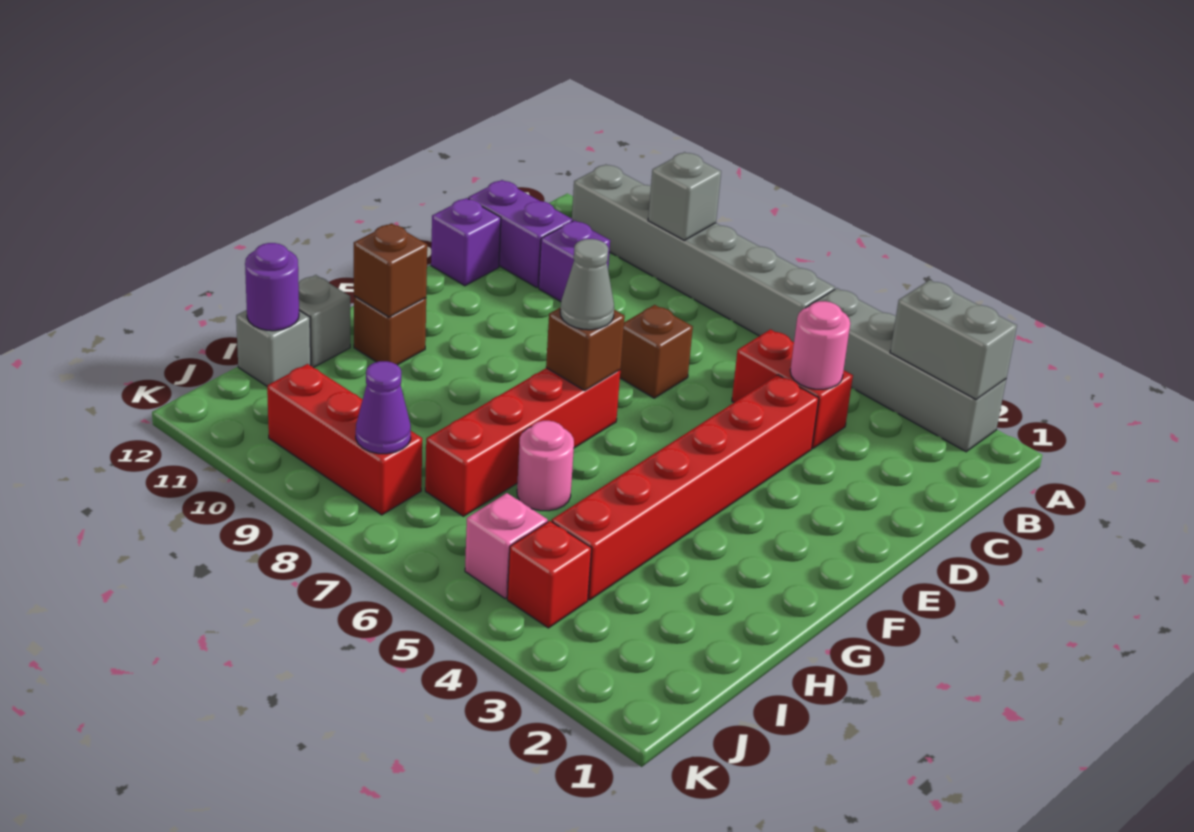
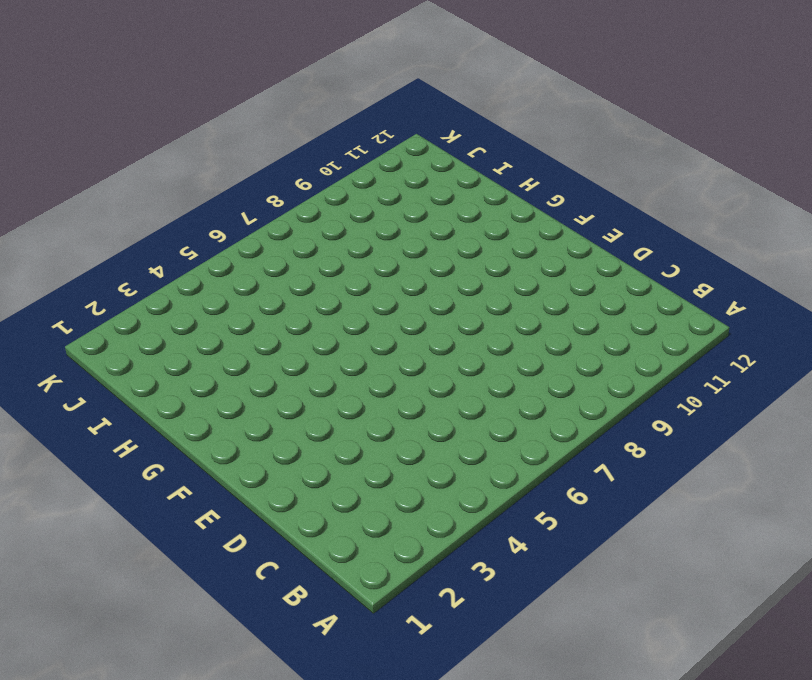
none -> grey 1x4 brick [806,288,1006,452]
none -> grey 1x6 brick [572,165,835,342]
none -> red 1x2 brick [732,329,853,448]

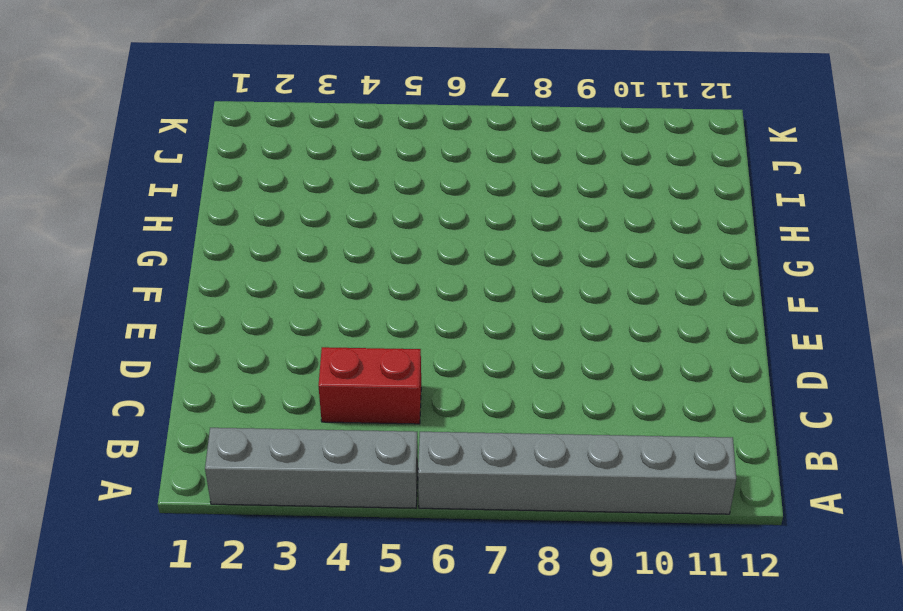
none -> purple 1x1 brick [539,220,610,302]
none -> purple 1x2 brick [468,180,573,287]
none -> red 1x6 brick [552,375,819,600]

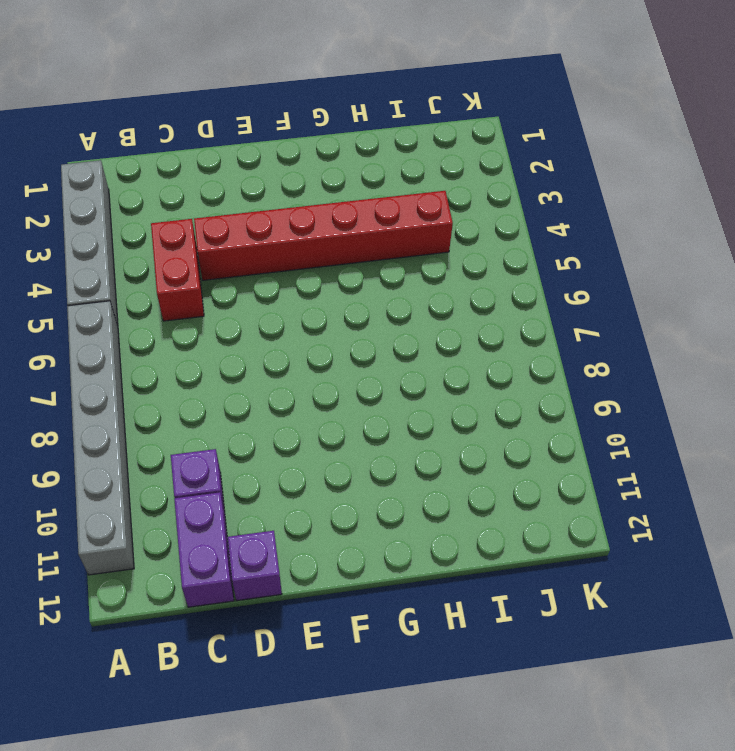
none -> brown 1x1 brick [620,305,693,398]
none -> red 1x4 brick [425,368,620,516]
none -> brown 1x1 brick [354,296,426,365]

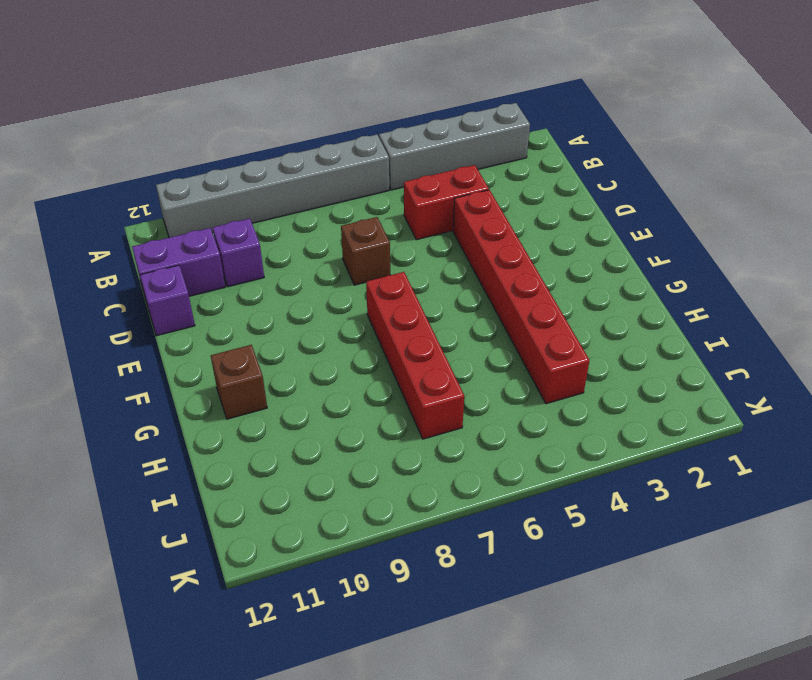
none -> pink 1x1 round brick [517,421,574,511]
none -> grey 1x1 brick [298,275,350,368]
none -> grey 1x1 brick [236,310,311,386]

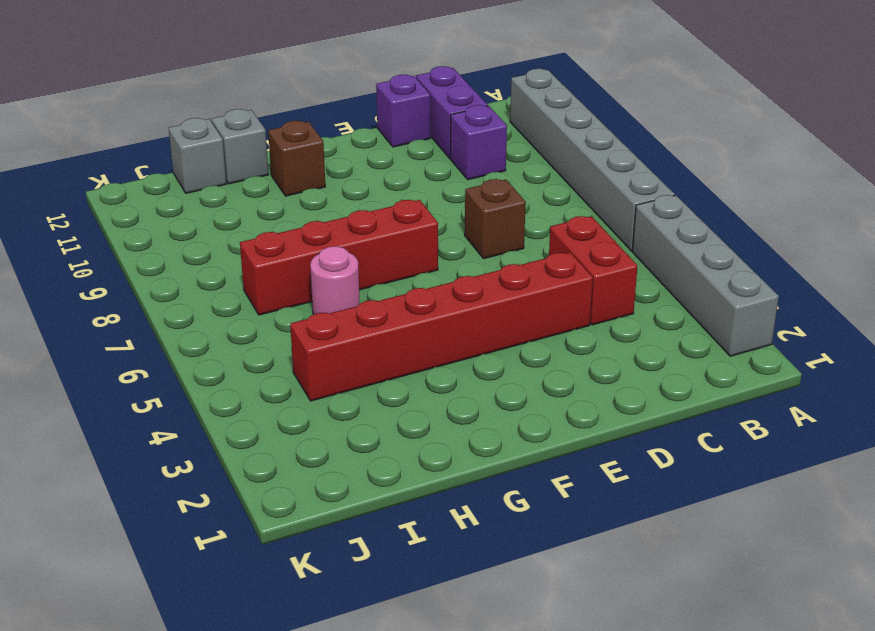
none -> red 1x1 brick [507,521,592,628]
none -> pink 1x1 brick [465,493,548,598]
none -> red 1x3 brick [267,364,422,515]

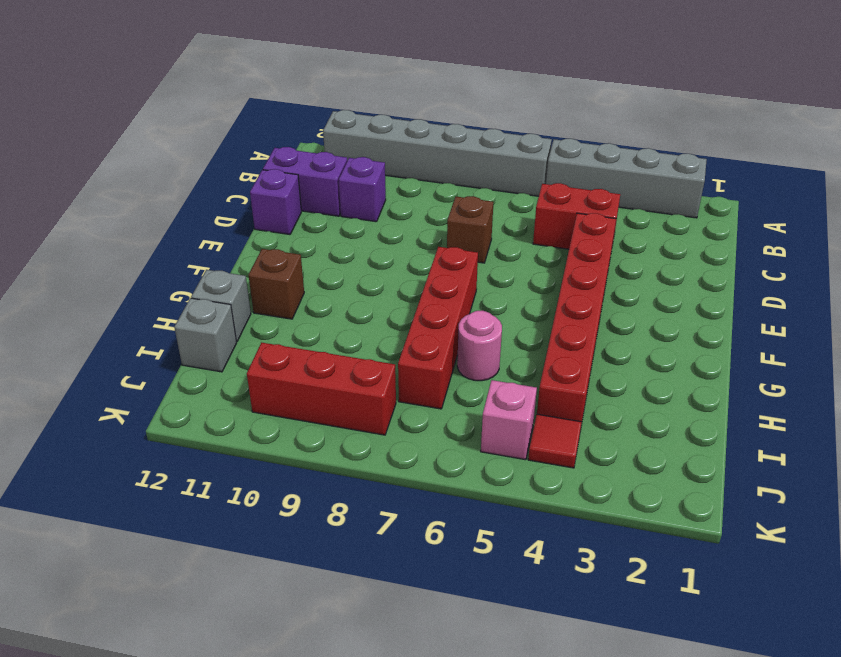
red 1x1 tile [528,414,582,468] -> red 1x1 brick [507,521,592,628]
none -> grey 1x2 brick [890,280,1017,399]
none -> grey 1x1 brick [648,152,721,240]
none -> pink 1x1 round brick [790,301,850,389]

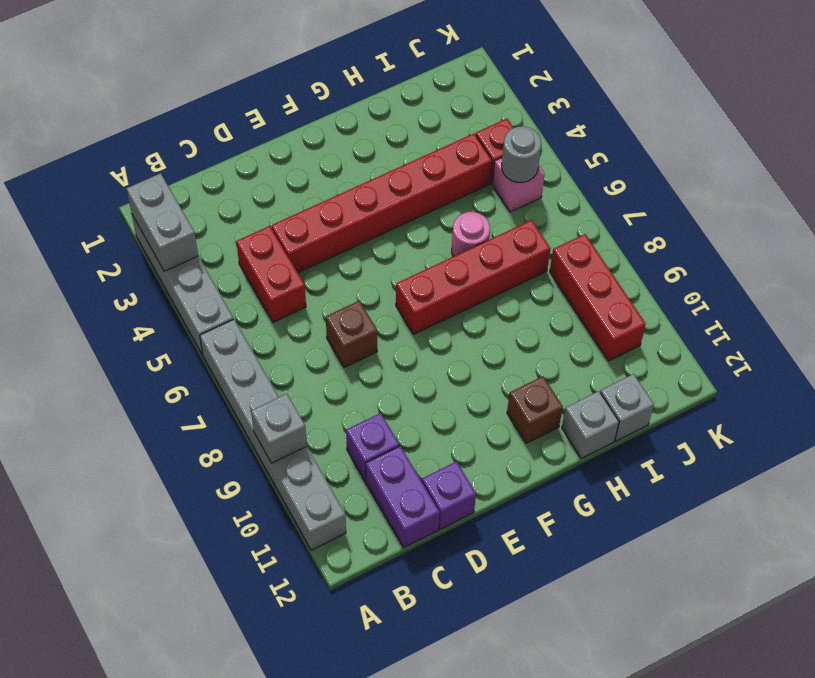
grey 1x1 round brick [502,126,541,182] -> none
none -> pink 1x1 round brick [790,301,850,389]
none -> brown 1x1 brick [546,307,625,391]
none -> brown 1x1 brick [354,223,427,317]

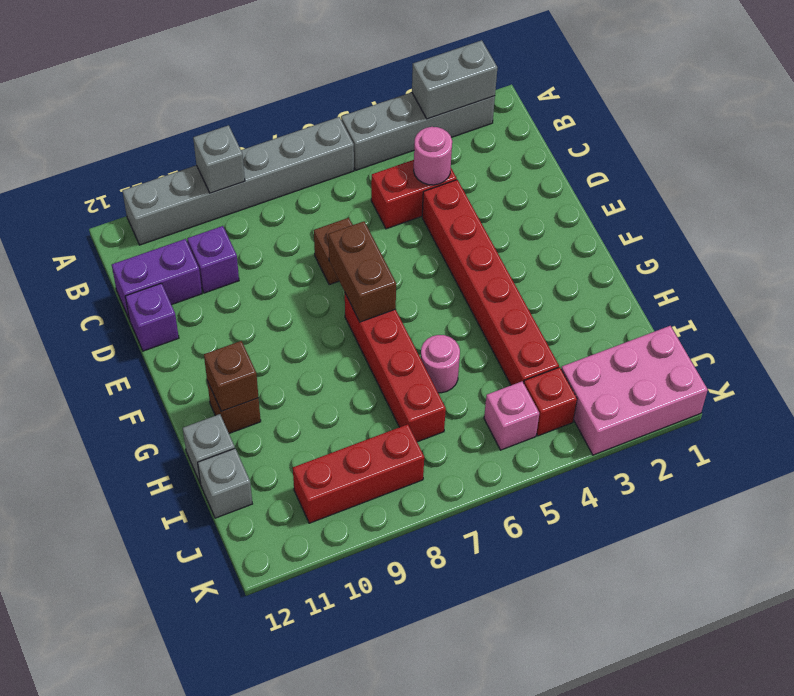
brown 1x2 brick [328,221,396,322] -> brown 1x1 brick [546,307,625,391]
pink 2x3 brick [561,326,708,455] -> none
none -> purple 1x1 round brick [245,243,299,331]
none -> purple 1x1 cone [356,361,411,454]
none -> grey 1x1 cone [560,239,614,330]

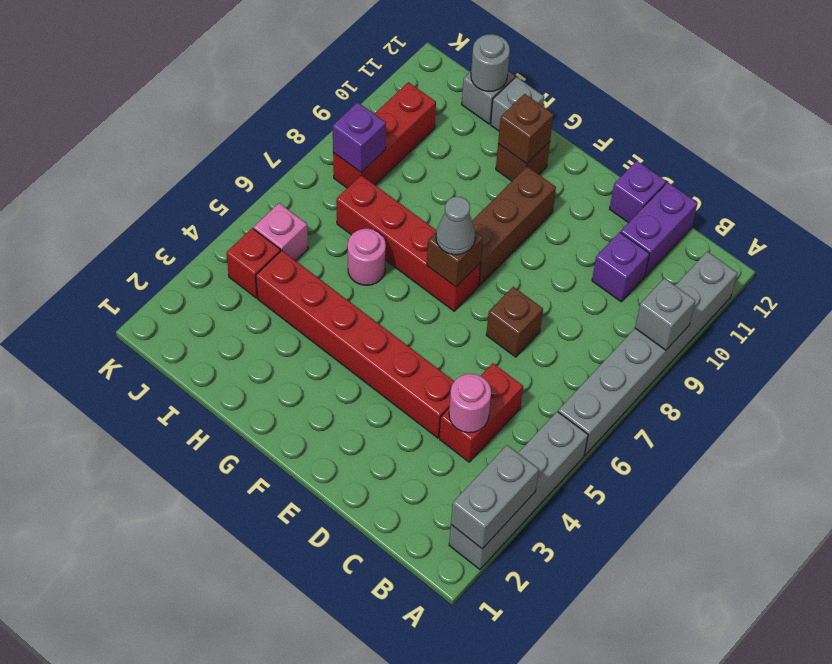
brown 1x3 brick [472,167,556,286] -> none
grey 1x1 round brick [471,34,510,91] -> purple 1x1 round brick [245,243,299,331]
purple 1x1 brick [333,102,386,172] -> purple 1x1 cone [356,361,411,454]

